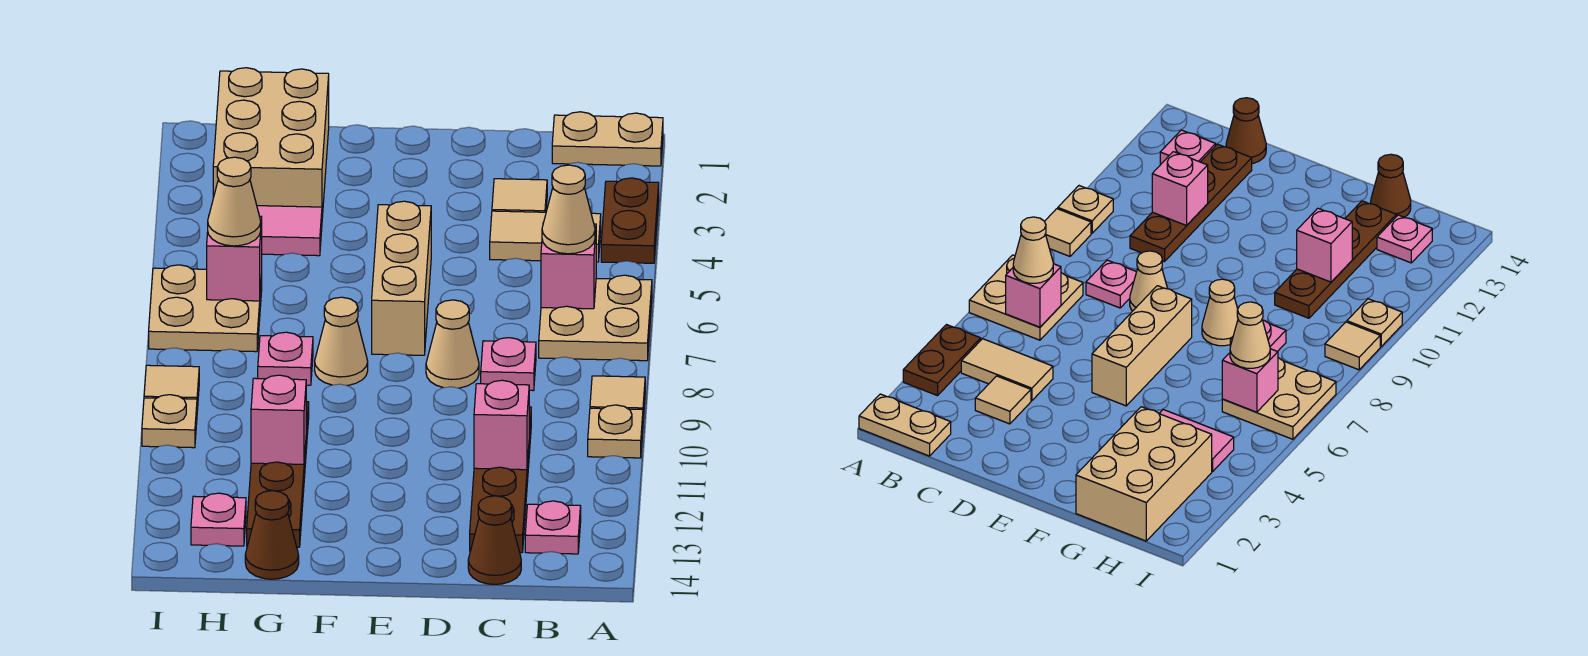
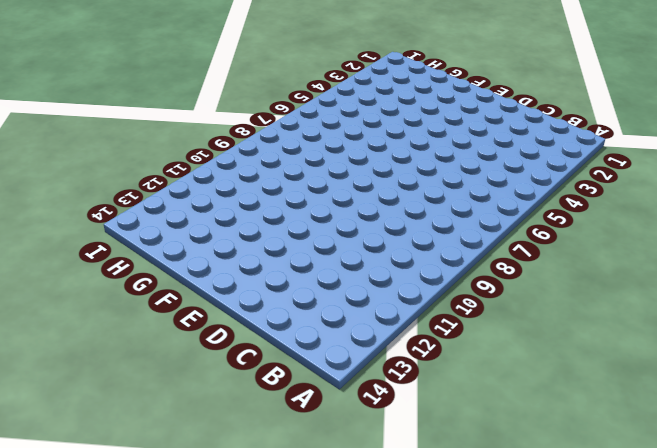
none -> tan 1x2 plate [552,112,663,166]
none -> brown 1x2 plate [601,178,659,263]
none -> tan 2x2 plate [539,275,652,361]

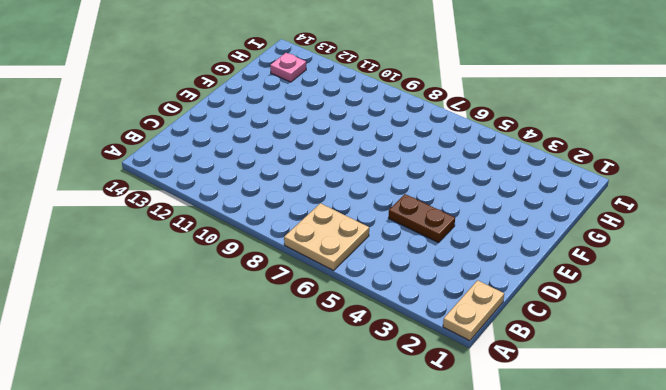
brown 1x2 plate [389,194,455,243] -> brown 1x2 plate moved to [601,178,659,263]
none -> tan 1x1 tile [590,376,645,419]
none -> tan 1x1 plate [588,405,643,458]
none -> tan 1x2 tile [490,211,601,262]

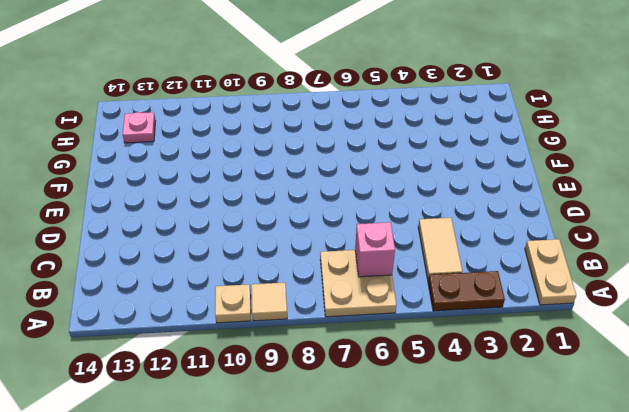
none -> pink 1x1 plate [525,501,581,554]
none -> tan 1x1 tile [492,179,547,212]
none -> pink 1x1 plate [481,338,536,391]

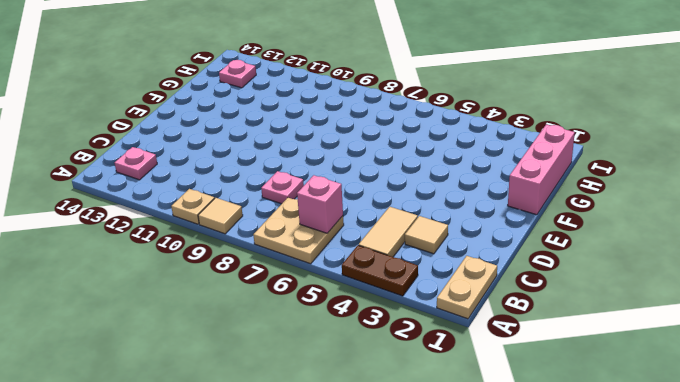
pink 1x3 brick [508,125,575,215] -> tan 2x3 brick [213,68,329,217]
none -> brown 1x4 plate [470,407,531,553]
none -> brown 1x1 cone [468,496,521,584]
none -> tan 1x1 cone [426,300,479,388]

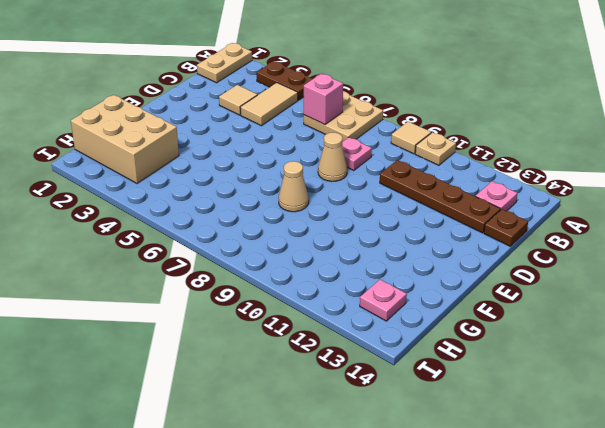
brown 1x1 plate [484,209,528,246] -> brown 1x1 cone [468,496,521,584]
none -> tan 1x3 brick [372,201,431,355]
none -> pink 1x2 tile [257,206,322,256]
none -> pink 1x1 plate [258,332,313,385]

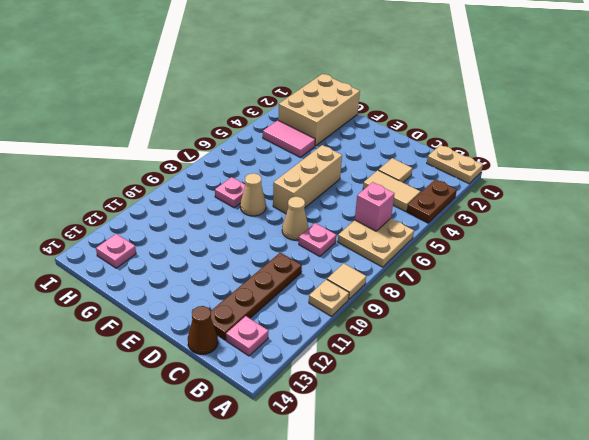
none -> brown 1x4 plate [247,402,309,547]
none -> brown 1x1 cone [245,491,299,579]
none -> tan 2x2 plate [149,265,262,352]

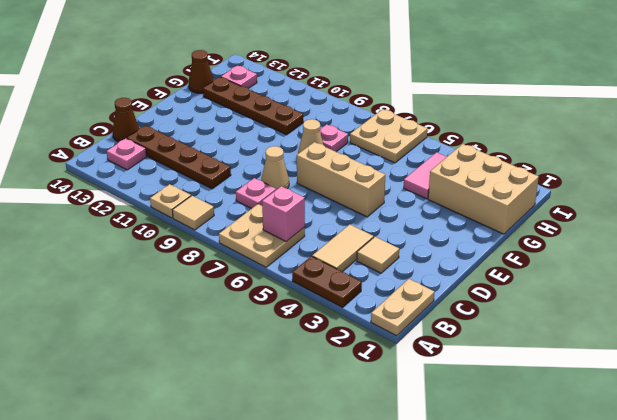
none -> tan 1x1 tile [144,365,199,410]
none -> tan 1x1 plate [142,395,197,448]
none -> pink 1x1 brick [474,380,529,470]

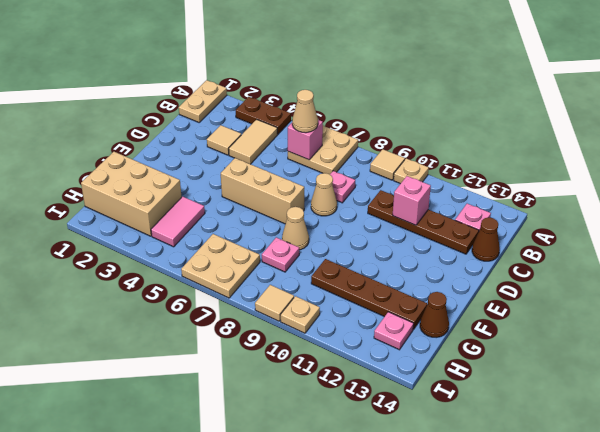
none -> pink 1x1 brick [251,375,306,464]
none -> pink 1x1 brick [207,216,262,301]
none -> tan 1x1 cone [208,157,261,246]

